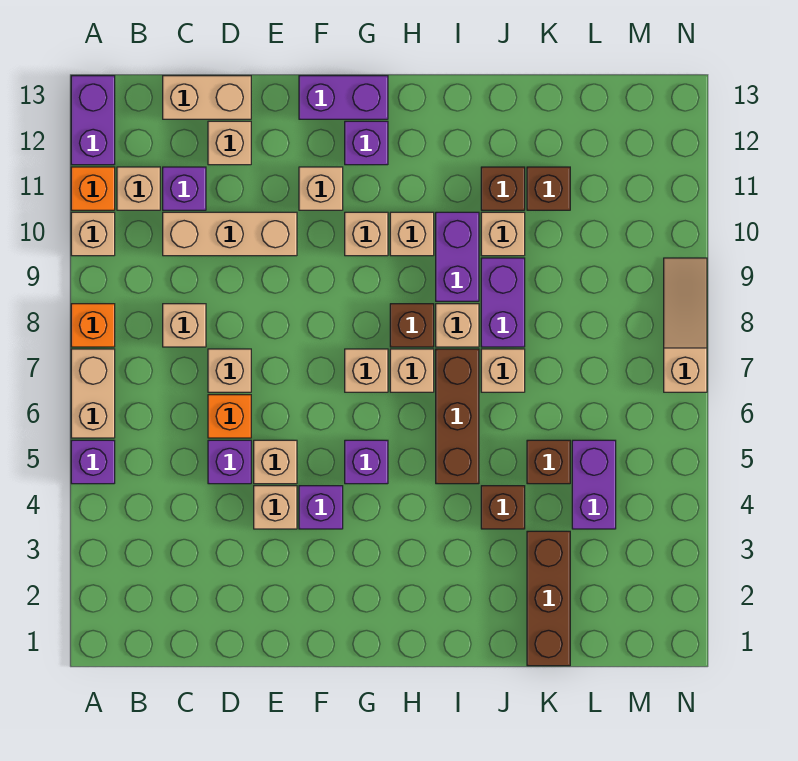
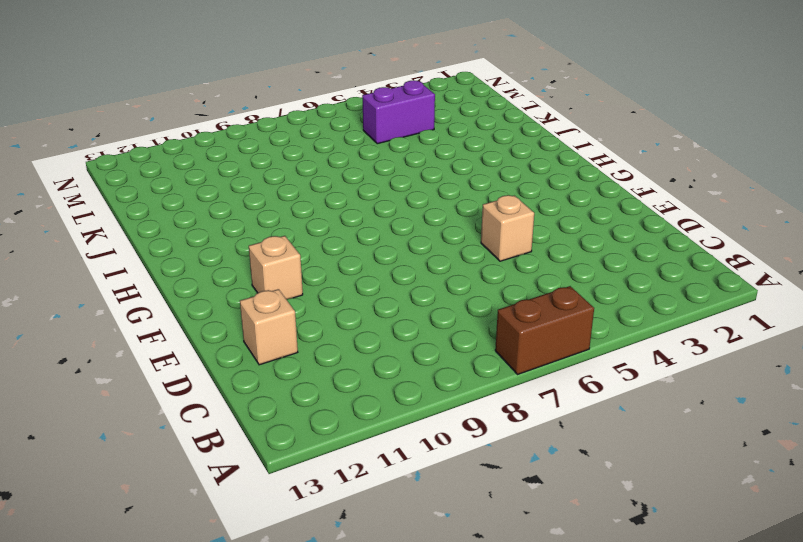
brown 1x2 brick [495,286,594,374] -> tan 1x2 brick [71,349,115,438]
none -> purple 1x1 brick [71,440,115,484]
none -> orange 1x1 brick [71,304,115,347]
none -> tan 1x1 brick [71,212,115,256]
none -> orange 1x1 brick [71,167,115,210]

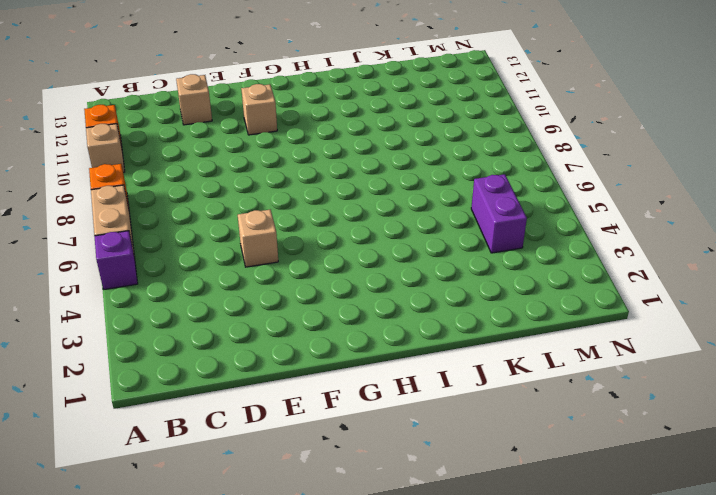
none -> purple 1x2 brick [71,76,115,165]
none -> tan 1x1 brick [117,167,160,210]
none -> tan 1x1 brick [163,304,206,347]
none -> tan 1x3 brick [163,212,297,256]

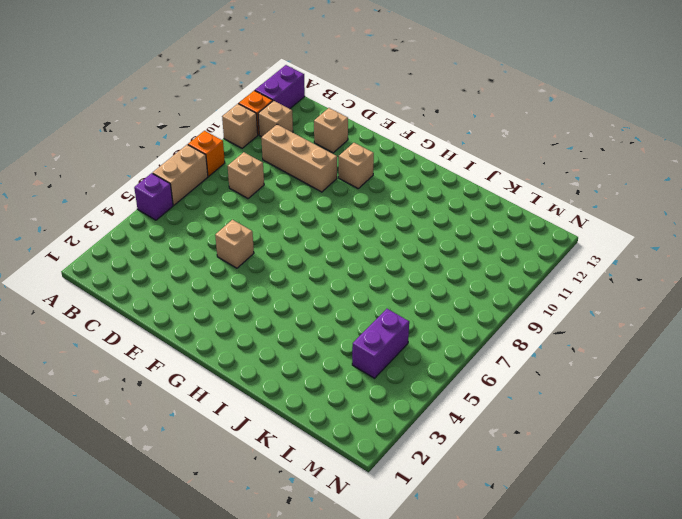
none -> purple 1x1 brick [163,167,206,210]
none -> tan 1x2 brick [163,76,251,119]
none -> purple 1x1 brick [208,440,251,484]
none -> orange 1x1 brick [208,395,251,438]

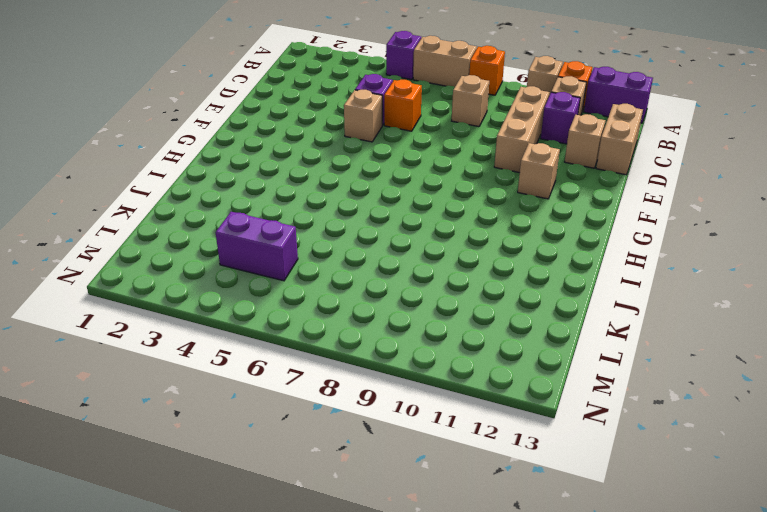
none -> tan 1x1 brick [208,349,251,392]
none -> tan 1x1 brick [254,486,297,529]
none -> purple 1x1 brick [299,486,343,529]
none -> purple 1x2 brick [299,76,388,119]

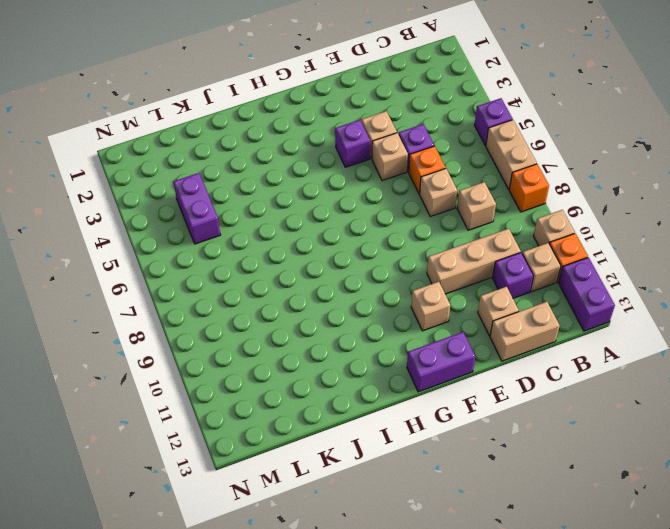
none -> purple 1x1 brick [345,440,388,484]
none -> tan 1x1 brick [345,349,388,392]
none -> tan 1x1 brick [345,212,388,256]
none -> purple 1x1 brick [345,121,388,165]

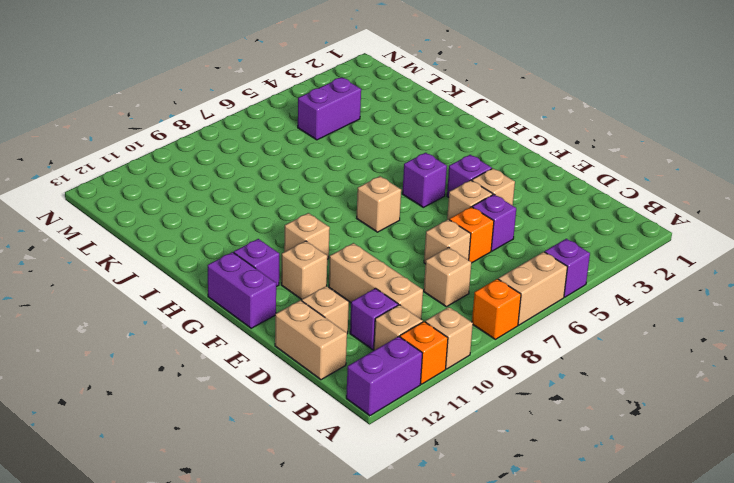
none -> tan 1x1 brick [390,349,434,392]
none -> brown 1x1 brick [390,304,434,347]
none -> tan 1x1 brick [390,212,434,256]
none -> brown 1x3 brick [436,349,479,484]

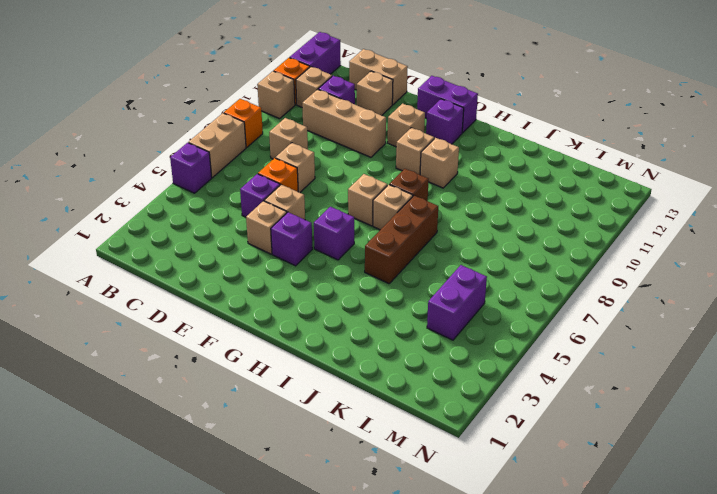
none -> tan 1x1 brick [436,304,479,347]
none -> purple 1x2 brick [436,212,479,301]
none -> brown 1x1 brick [481,486,525,529]
none -> tan 1x1 brick [481,349,525,392]

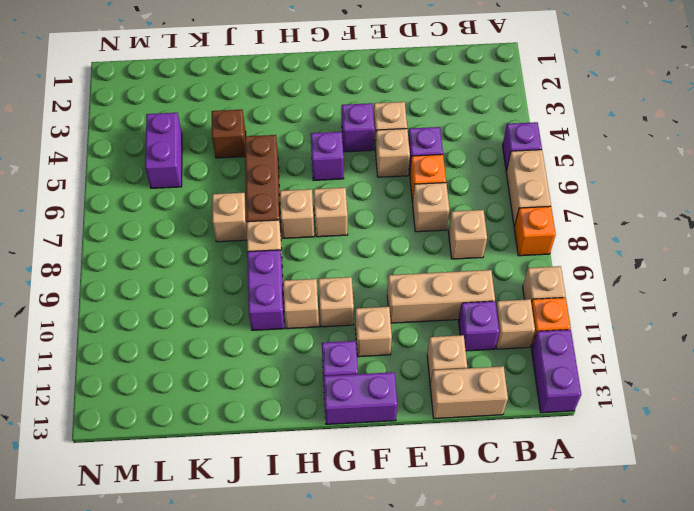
none -> brown 1x1 brick [390,304,434,347]
none -> purple 1x2 brick [481,258,525,347]
none -> tan 1x1 brick [481,212,525,256]
none -> brown 1x1 brick [481,167,525,210]

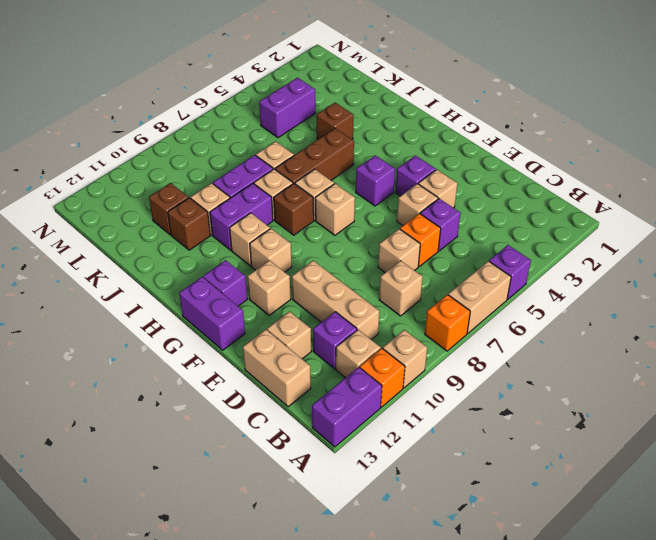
none -> brown 1x3 brick [527,531,570,666]
none -> brown 1x1 brick [527,440,570,484]
none -> tan 1x3 slope [664,258,707,392]

